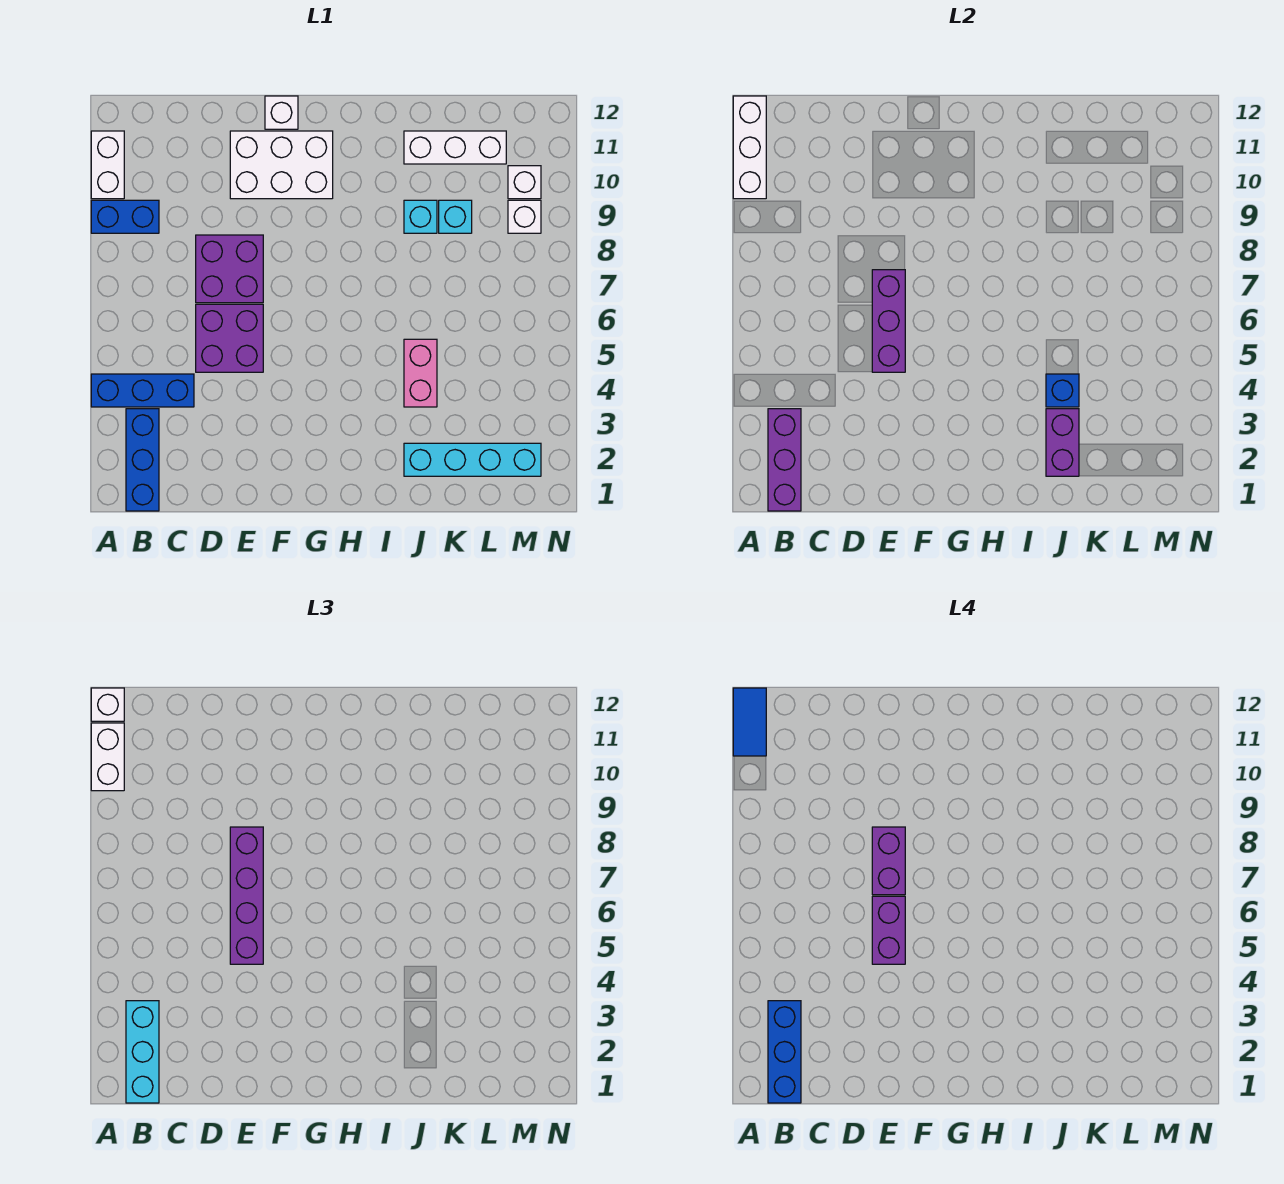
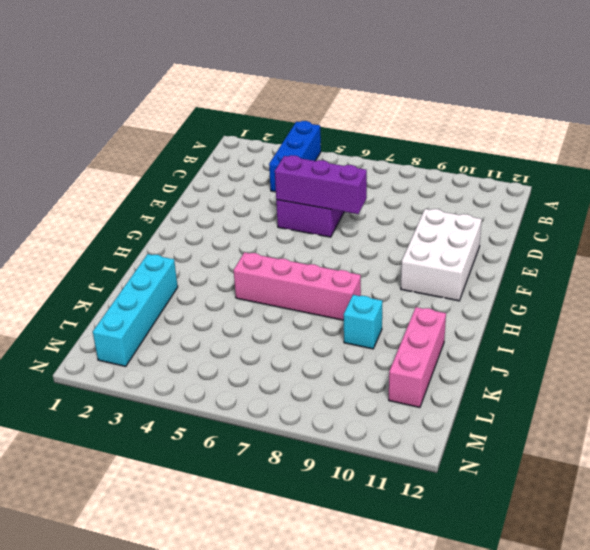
pink 1x4 brick [234,252,361,320] -> none
pink 1x3 brick [389,307,446,407] -> white 1x3 brick [404,131,506,164]
none -> blue 1x2 brick [91,200,159,233]
none -> white 1x2 brick [91,131,124,199]
none -> blue 1x3 brick [126,409,159,511]

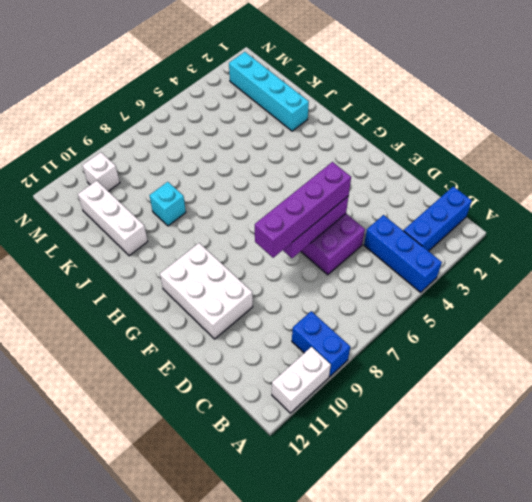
none -> purple 2x2 brick [196,235,263,303]
none -> white 1x1 brick [265,96,298,129]
none -> pink 1x2 brick [404,339,437,407]

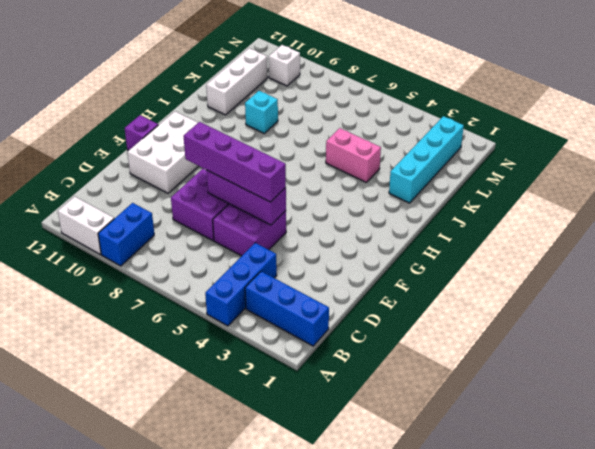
purple 1x1 brick [125,115,158,151] -> white 1x1 brick [265,96,298,129]
none -> cyan 1x1 brick [439,200,472,233]
none -> white 1x1 brick [508,200,541,233]
none -> white 1x3 brick [733,96,766,199]

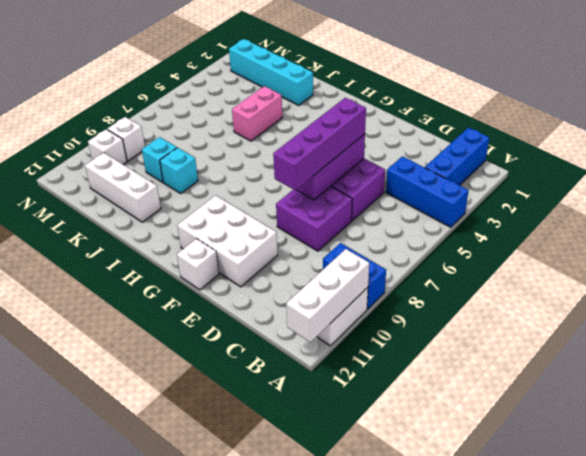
none -> purple 1x3 brick [768,409,801,511]
none -> purple 1x2 brick [1046,409,1079,476]
none -> blue 1x1 brick [1046,374,1079,407]

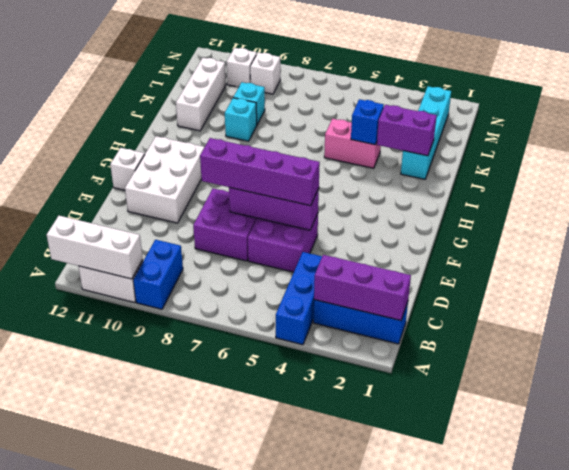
none -> white 1x2 brick [91,723,124,791]
none -> white 1x1 brick [91,688,124,721]
none -> cyan 1x3 brick [126,1001,159,1103]

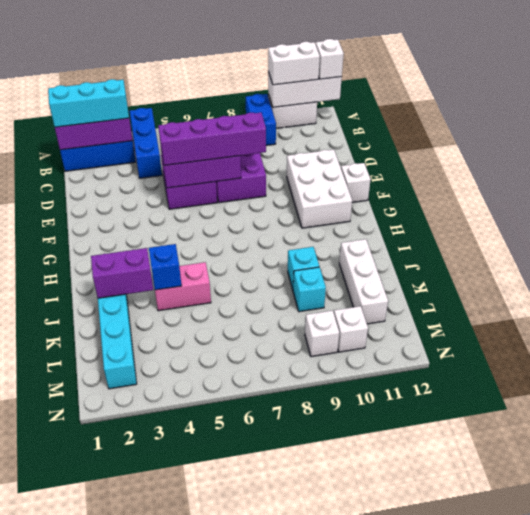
none -> blue 1x2 tile [733,688,766,756]
none -> blue 1x3 brick [768,1001,801,1103]
none -> purple 1x2 brick [872,896,905,964]

